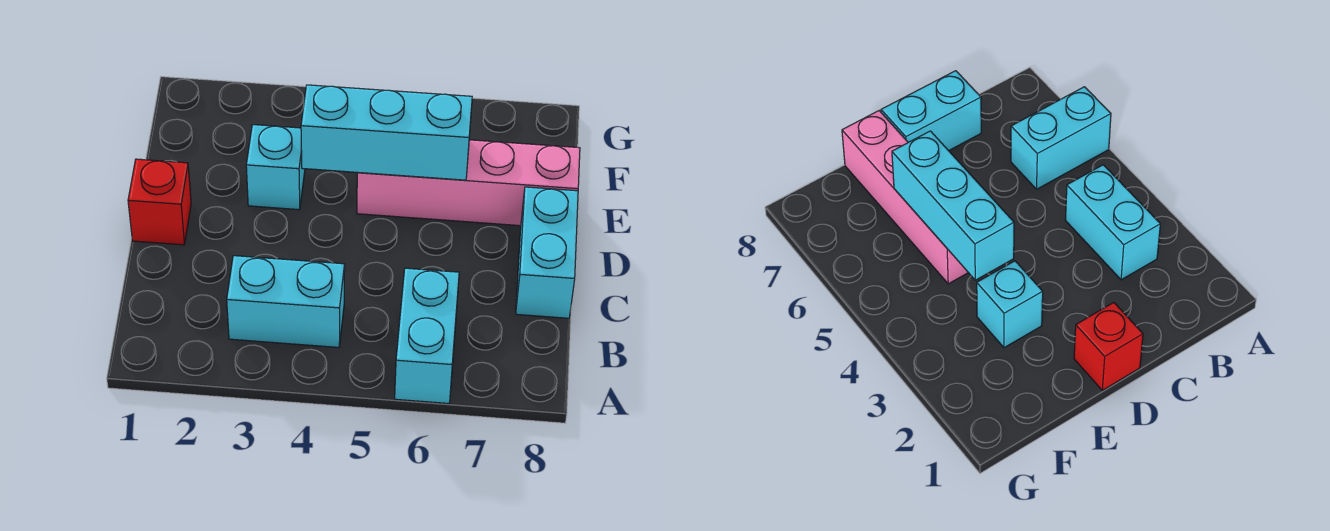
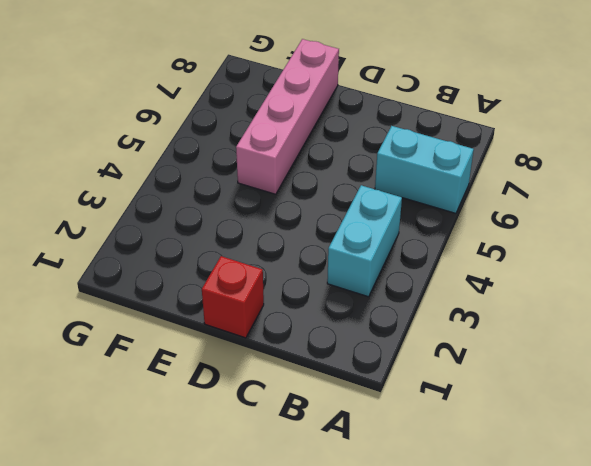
none -> cyan 1x2 brick [516,187,578,318]
none -> cyan 1x1 brick [246,125,305,210]

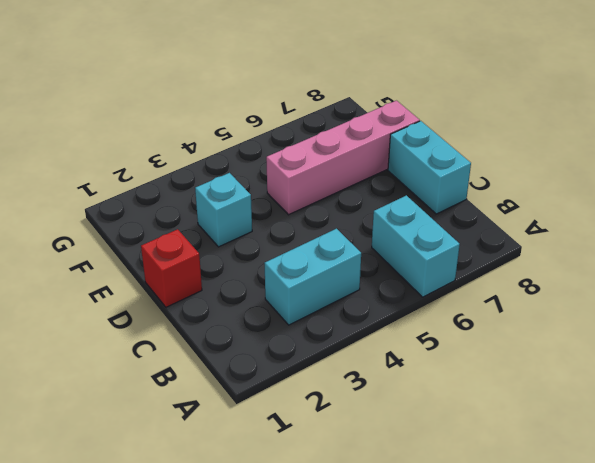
none -> cyan 1x3 brick [301,85,472,180]

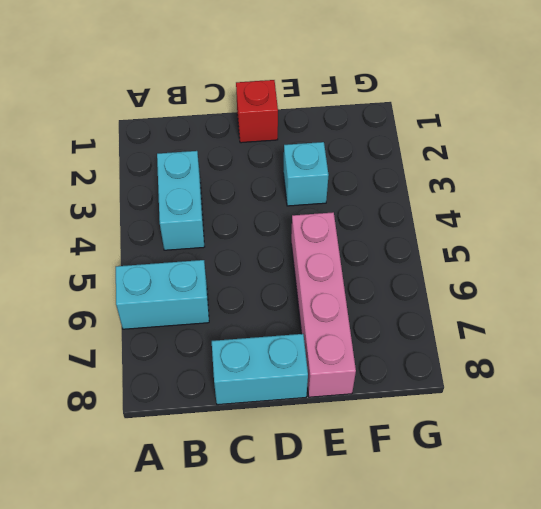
none -> cyan 1x3 brick [301,85,472,180]

